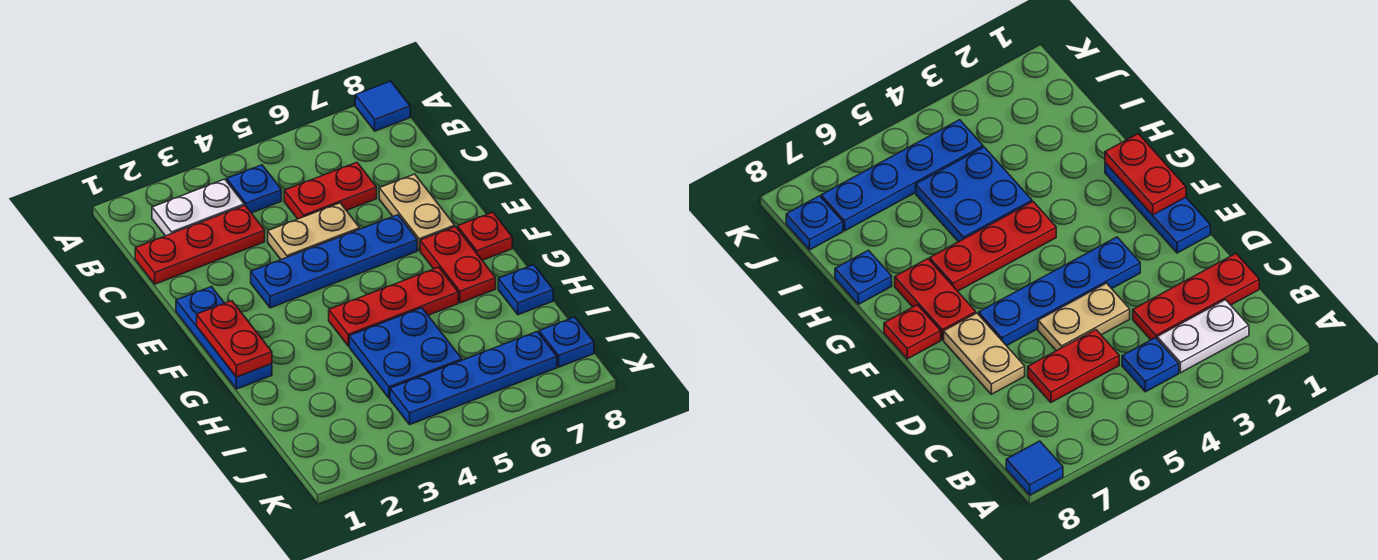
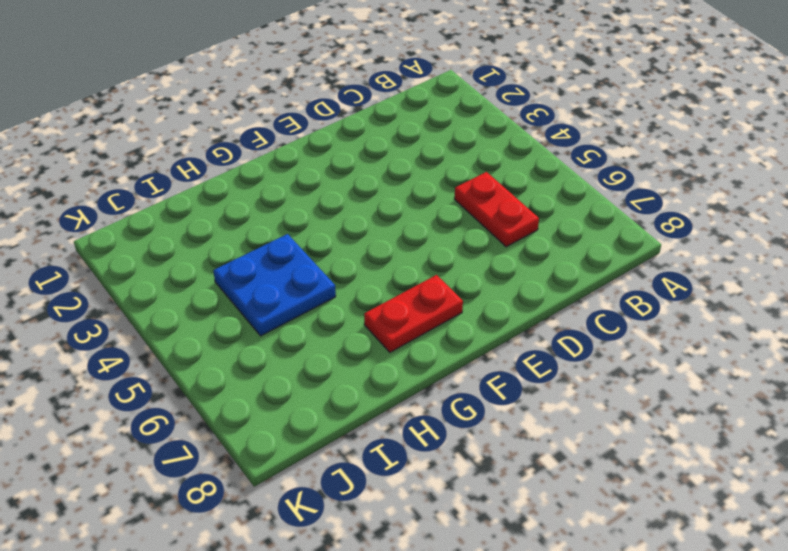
none -> blue 1x1 tile [355,81,410,131]
none -> white 1x2 plate [152,179,244,236]
none -> blue 1x1 plate [227,165,282,213]

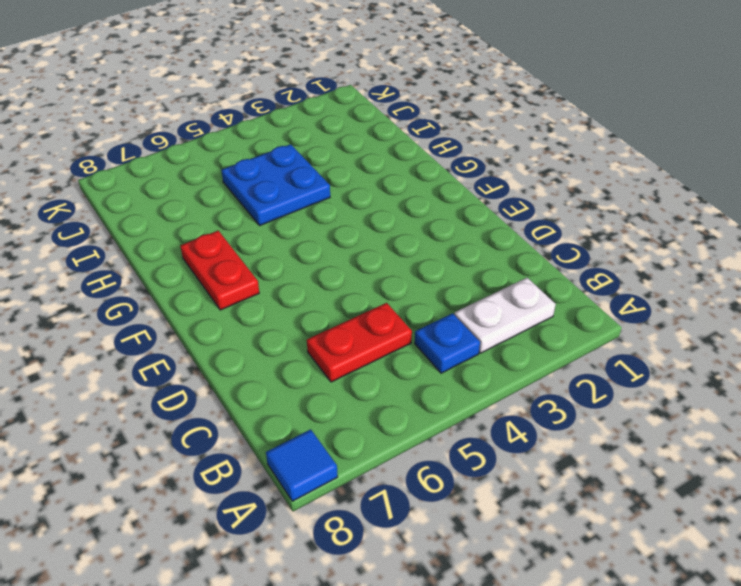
none -> red 1x3 plate [135,205,265,284]
none -> tan 1x2 plate [268,203,360,260]
none -> tan 1x2 plate [379,174,455,250]

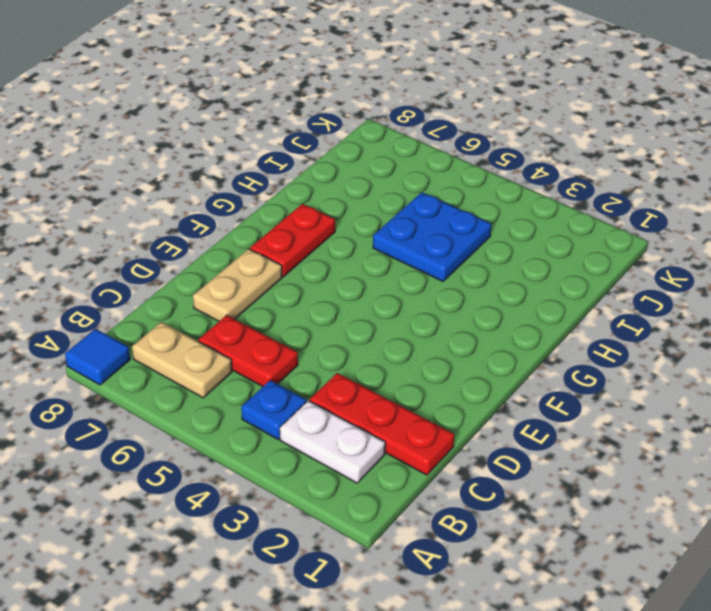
tan 1x2 plate [132,322,232,398] -> tan 1x2 plate moved to [268,203,360,260]
none -> blue 1x3 plate [176,287,272,389]
none -> blue 1x4 plate [251,215,417,308]
none -> red 1x1 plate [458,212,512,260]

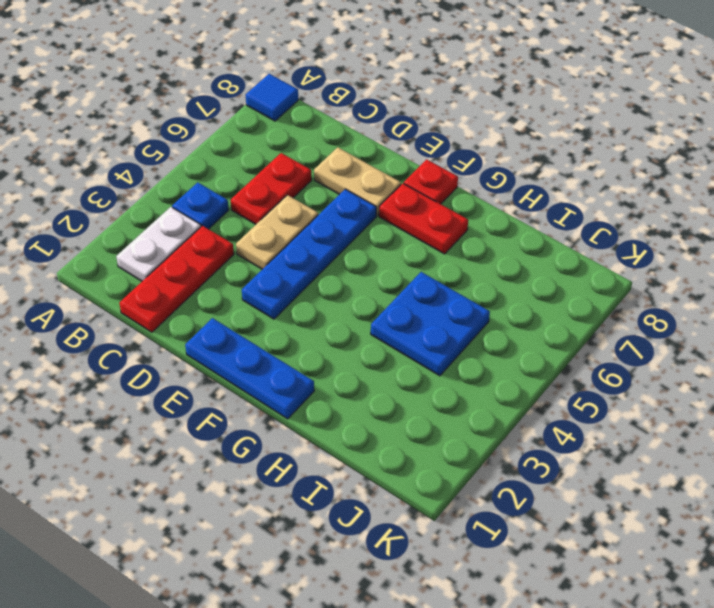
none -> red 1x3 plate [329,267,458,346]
none -> blue 1x1 plate [498,265,553,315]
none -> blue 1x4 plate [390,332,557,424]

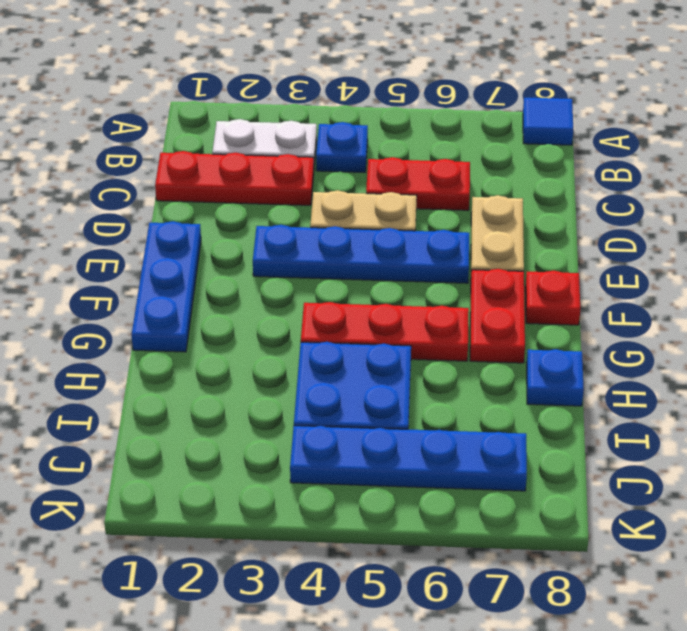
none -> blue 1x1 plate [539,317,594,367]
none -> red 1x2 plate [197,301,272,377]

